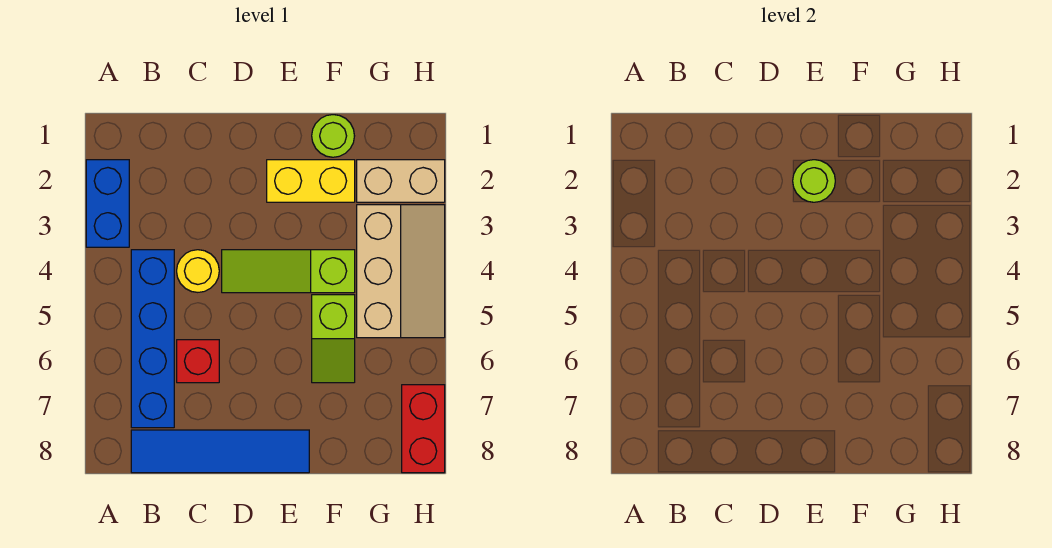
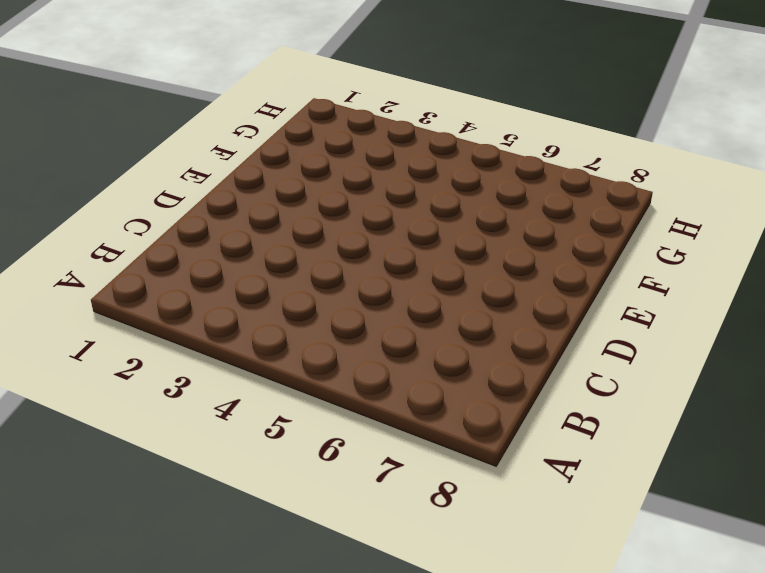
none -> blue 1x2 brick [86,160,129,247]
none -> blue 1x4 brick [131,250,174,428]
none -> blue 1x4 tile [131,430,309,473]

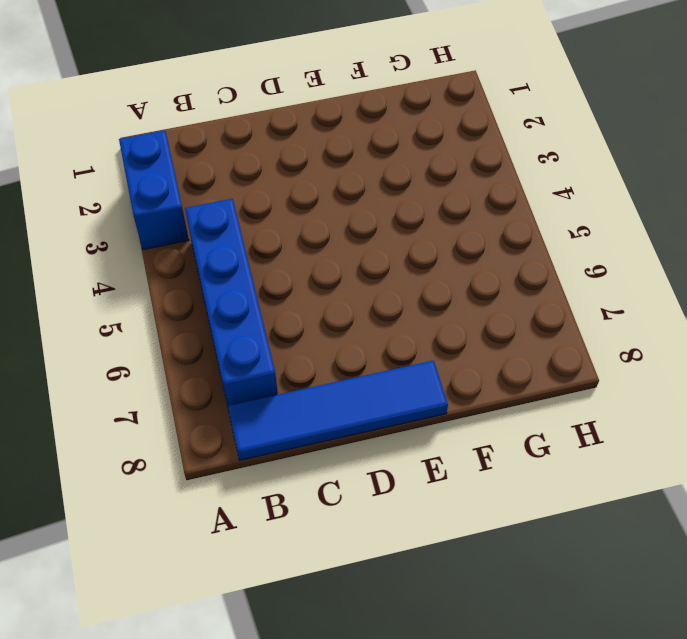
none -> yellow 1x1 round brick [177,250,219,292]
none -> red 1x1 brick [177,340,219,383]
none -> lime 1x3 slope [222,250,355,293]

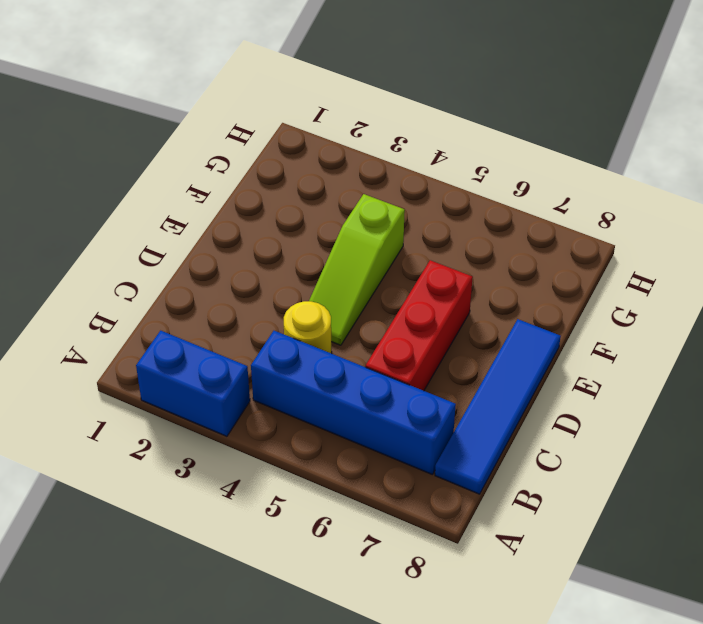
red 1x3 brick [366,260,473,391] -> red 1x1 brick [177,340,219,383]
none -> yellow 1x2 brick [267,160,355,202]
none -> lime 1x1 round brick [312,115,354,157]
none -> lime 1x2 slope [312,295,355,383]

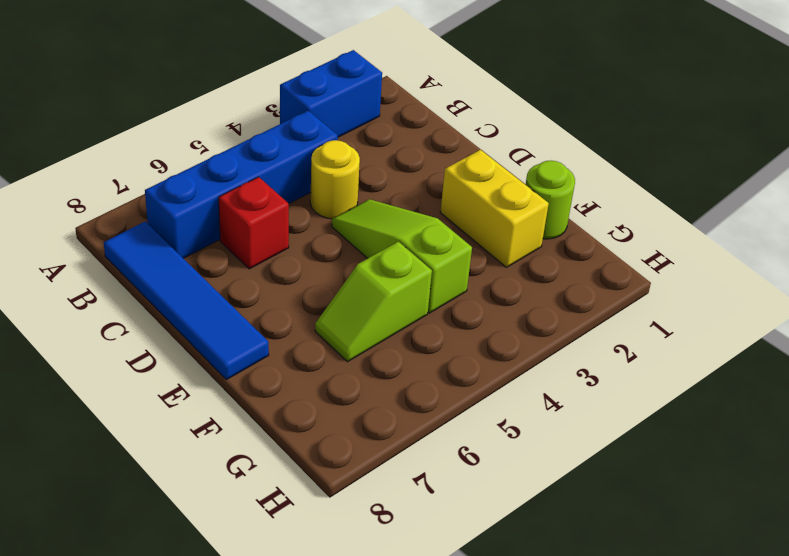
none -> tan 1x2 brick [357,160,445,202]
none -> tan 2x3 slope [357,205,445,338]
none -> red 1x2 brick [402,385,445,473]

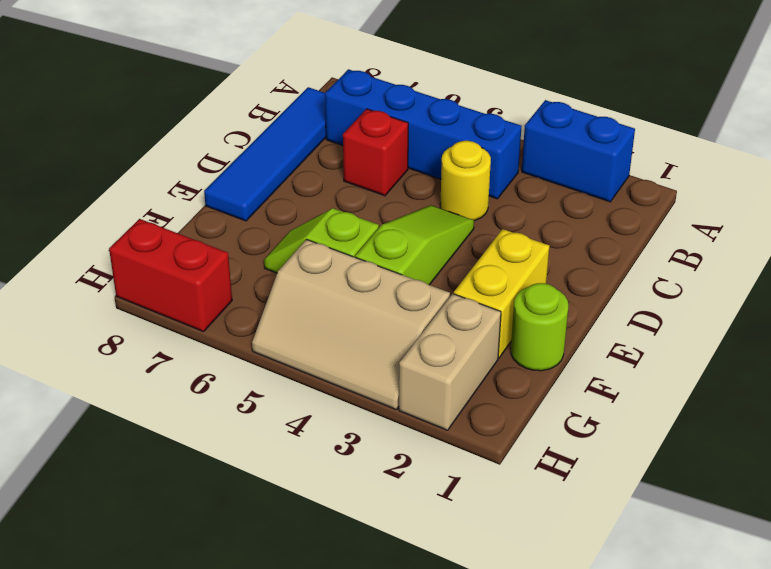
none -> lime 1x1 round brick [793,160,835,202]

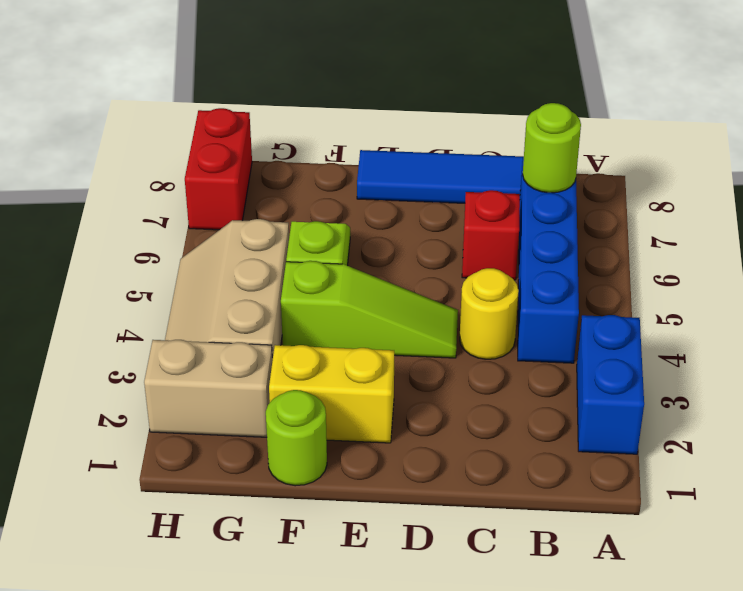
lime 1x1 round brick [523,103,581,193] -> lime 1x1 round brick moved to [793,160,835,202]

